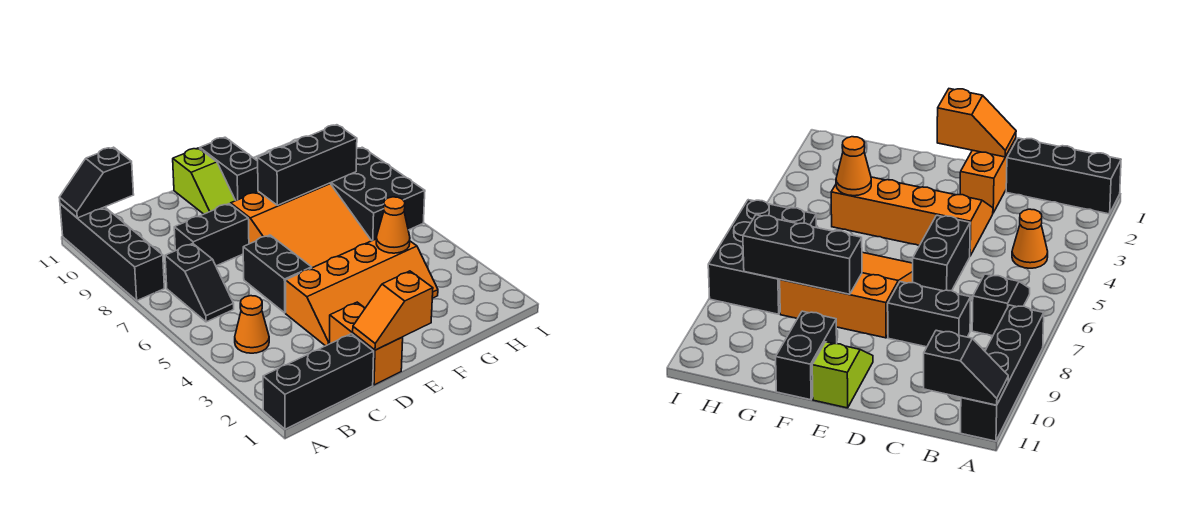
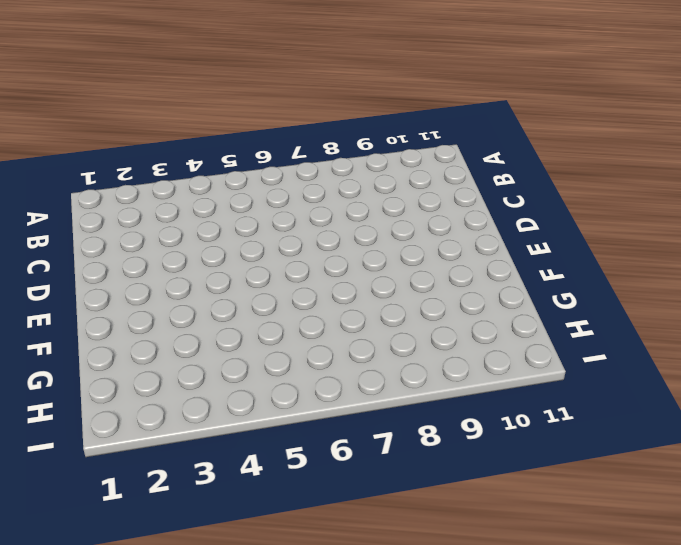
none -> black 1x3 brick [263,334,374,429]
none -> black 1x4 brick [60,204,164,300]
none -> orange 1x1 cone [235,296,269,353]

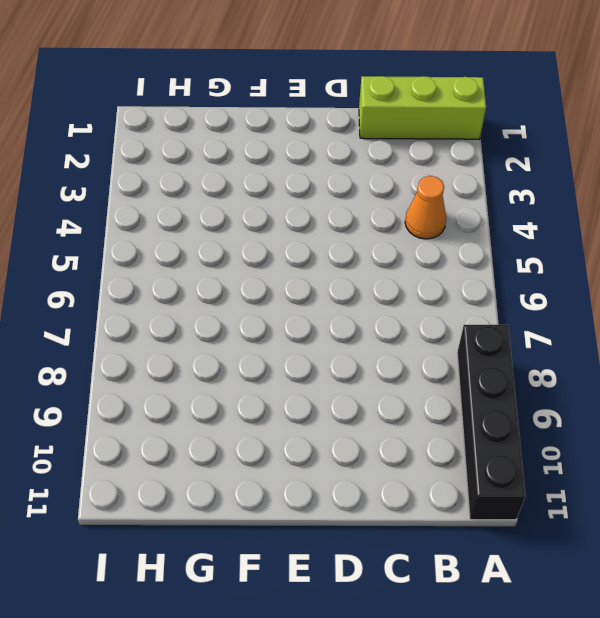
lime 1x3 brick [359,76,486,139] -> black 1x3 brick [263,334,374,429]
none -> black 1x2 slope [165,243,234,322]
none -> black 1x2 brick [174,204,249,266]
none -> orange 1x2 brick [329,302,403,385]

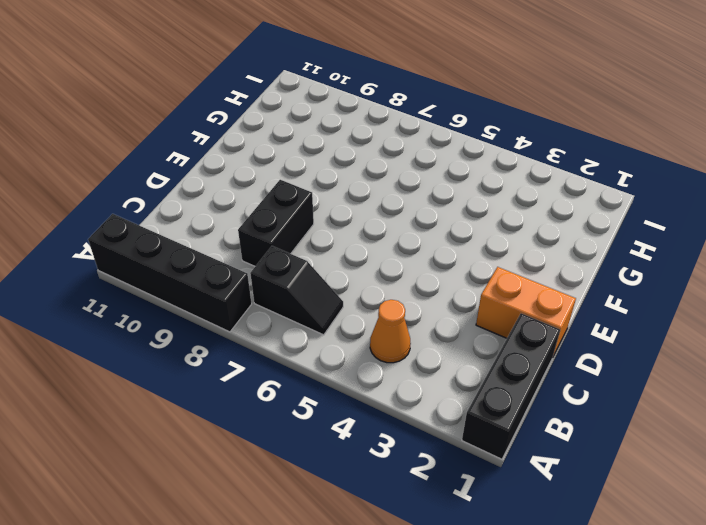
none -> orange 2x4 slope [286,239,438,346]
none -> black 1x2 brick [243,235,312,313]
none -> orange 3x3 slope [231,183,371,268]

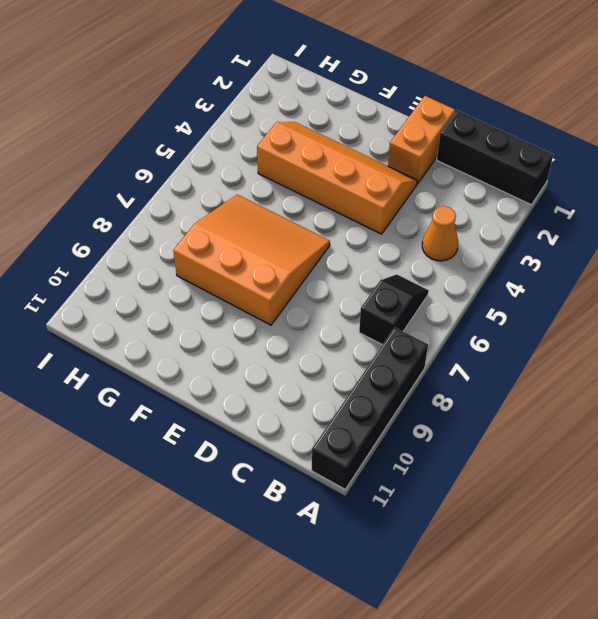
none -> black 1x2 brick [174,204,249,266]
none -> black 1x2 brick [243,235,312,313]
none -> lime 1x2 slope [173,148,235,214]

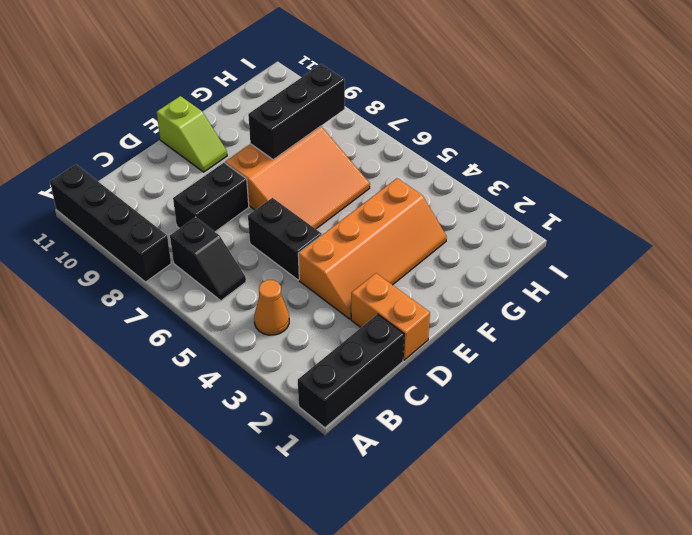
none -> black 1x2 brick [200,137,258,201]
none -> black 2x3 brick [330,147,425,241]
none -> black 1x2 slope [59,147,134,218]

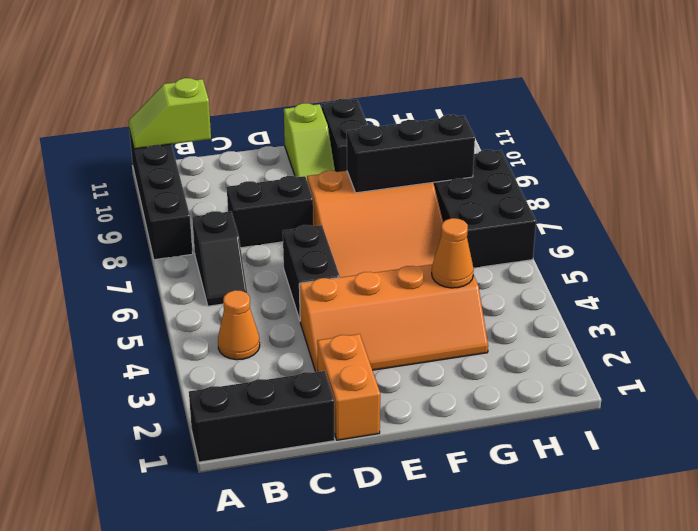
lime 1x2 slope [129,78,211,149] -> black 1x2 slope [59,147,134,218]
none -> orange 1x2 slope [353,271,433,350]

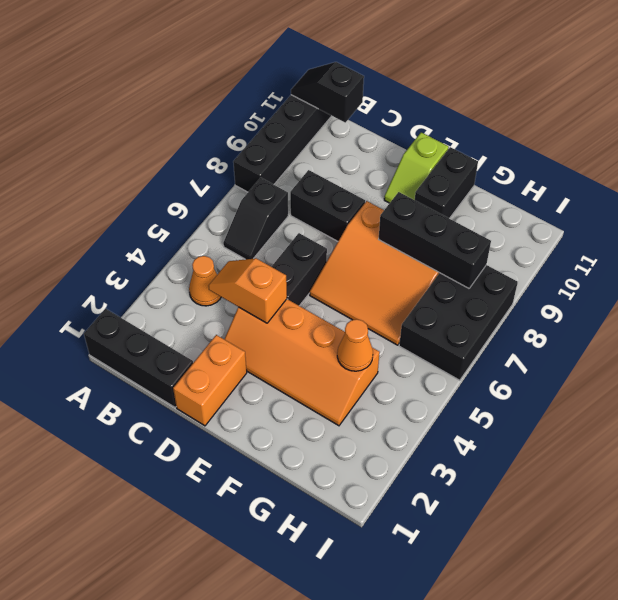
orange 1x2 slope [208,258,287,323] -> orange 1x2 slope moved to [353,271,433,350]

